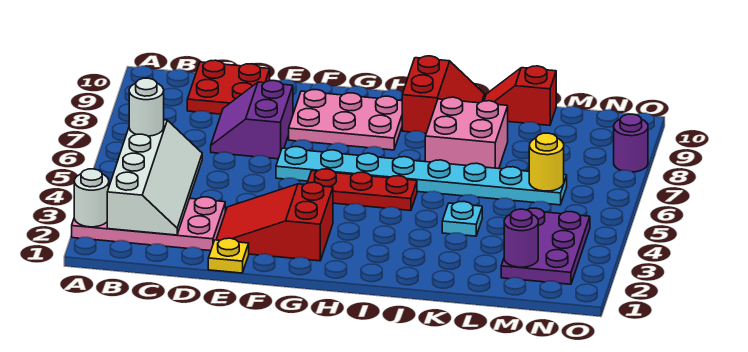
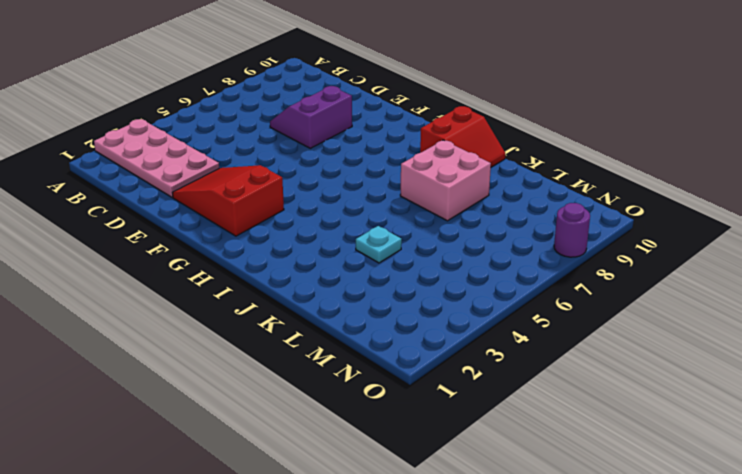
none -> red 2x2 plate [187,60,270,114]
none -> yellow 1x1 plate [208,238,249,273]
none -> cyan 1x8 plate [276,147,567,205]

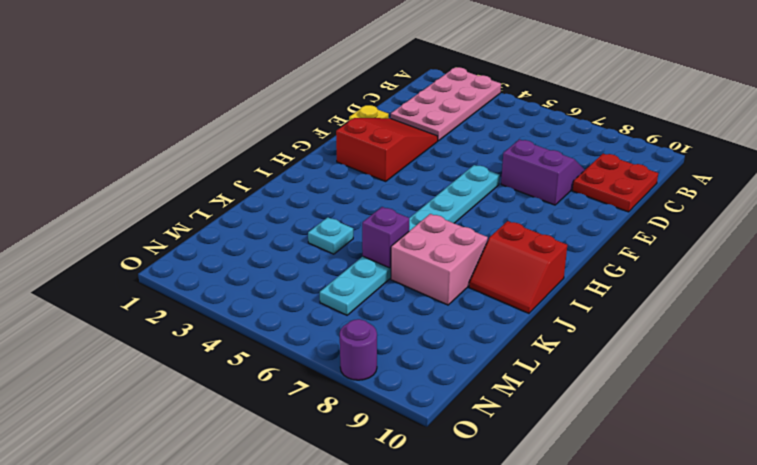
purple 1x1 brick [362,207,409,268] -> none
none -> pink 2x3 plate [289,90,402,150]
none -> red 1x3 plate [307,169,417,211]
none -> red 1x2 slope [484,66,556,125]

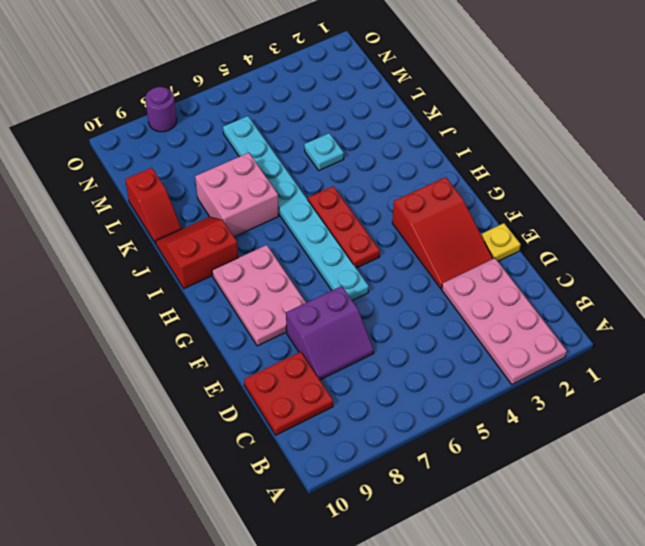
none -> purple 2x3 plate [501,208,590,284]
none -> white 1x1 round brick [74,169,109,227]
none -> white 2x4 slope [107,120,202,235]

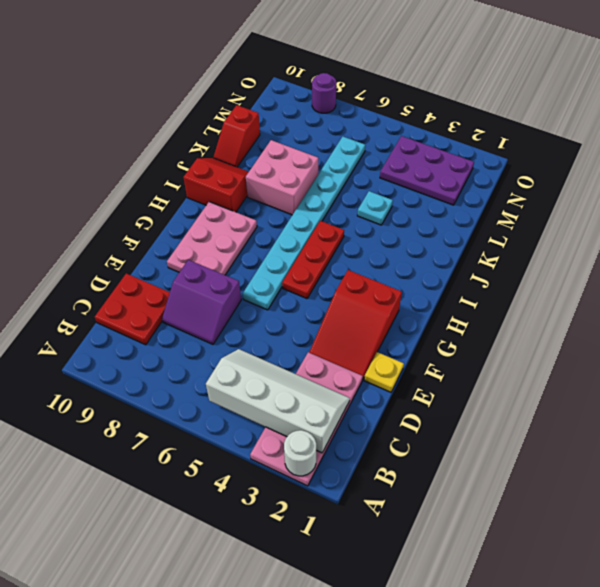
none -> purple 1x1 round brick [504,209,538,267]
none -> yellow 1x1 round brick [529,133,564,191]
none -> white 1x1 round brick [129,78,164,136]

